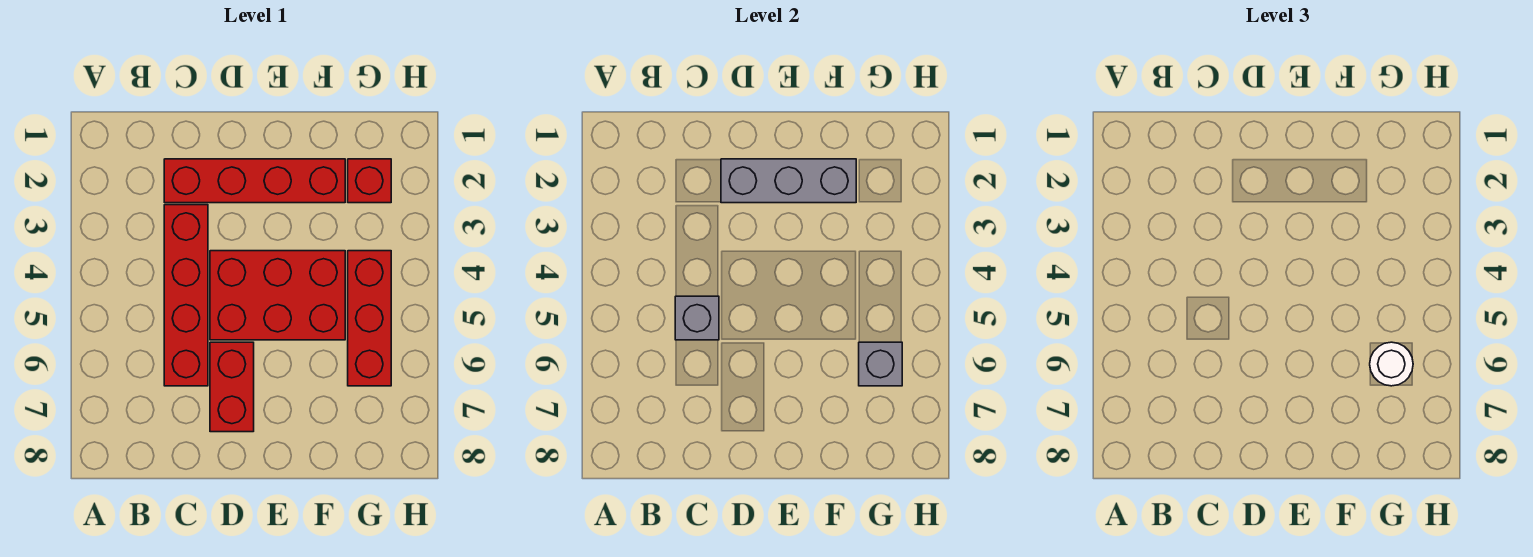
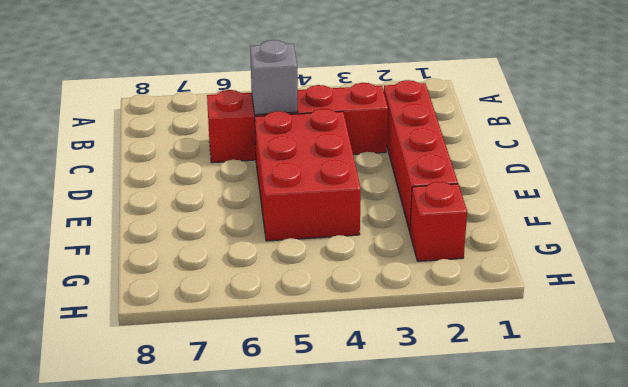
none -> red 1x2 brick [210,342,254,432]
none -> red 1x3 brick [348,251,391,386]

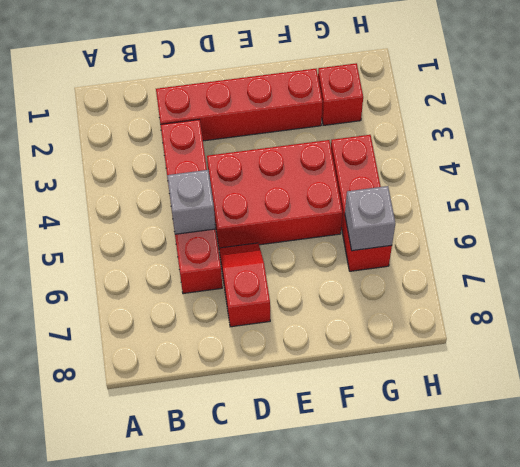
red 1x2 slope [219,243,270,327] -> red 1x2 brick [210,342,254,432]
none -> grey 1x3 brick [721,159,856,203]
none -> white 1x1 round brick [1370,342,1413,386]

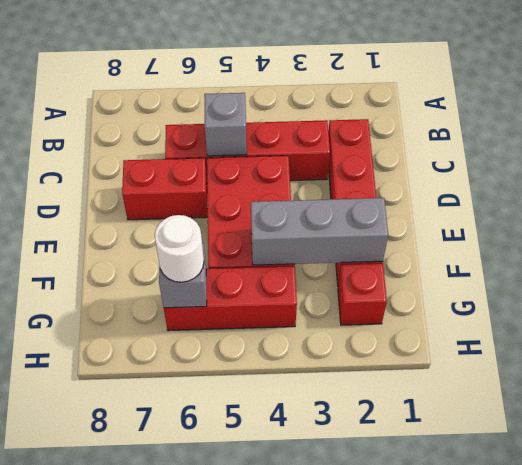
grey 1x3 brick [251,198,388,265] -> grey 1x3 brick turned to [721,159,856,203]

